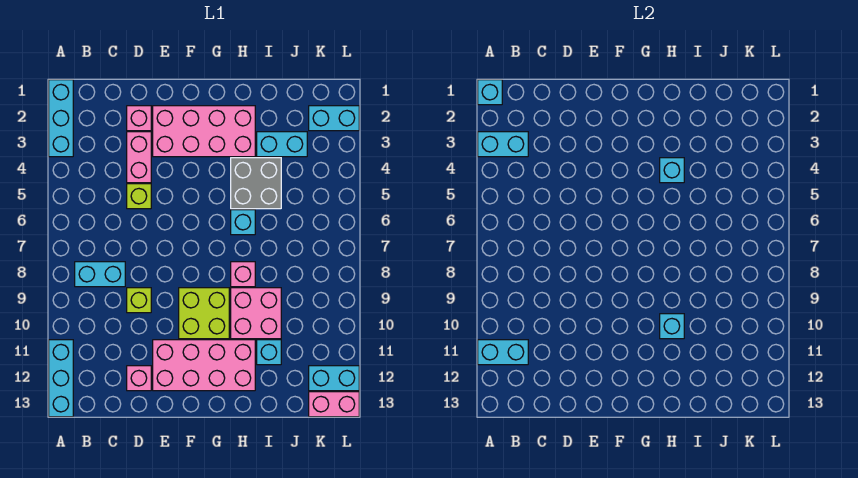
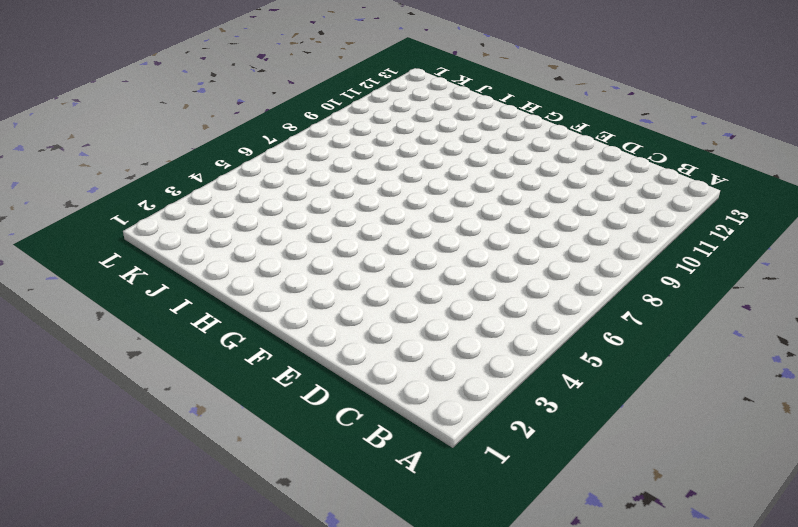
none -> cyan 1x3 brick [49,80,73,157]
none -> cyan 1x3 brick [49,340,73,417]
none -> cyan 1x2 brick [75,262,125,287]

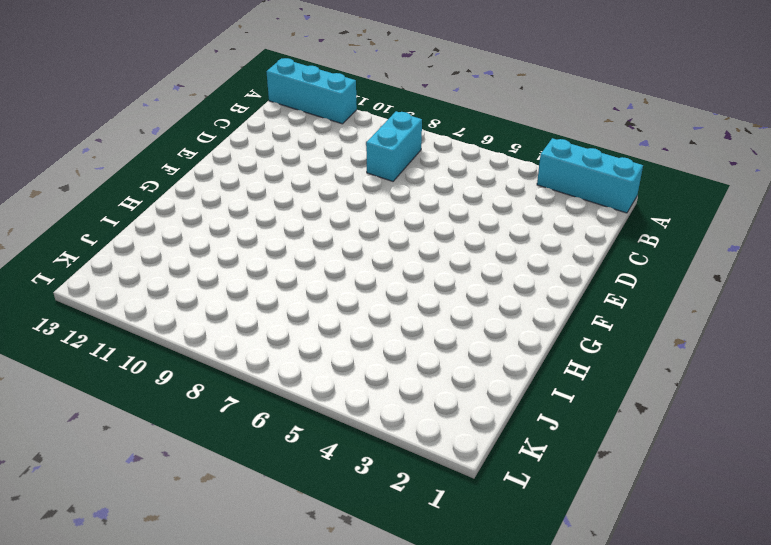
none -> pink 1x1 brick [127,106,151,131]
none -> pink 1x2 brick [127,132,151,183]
none -> lime 1x1 brick [127,184,151,209]

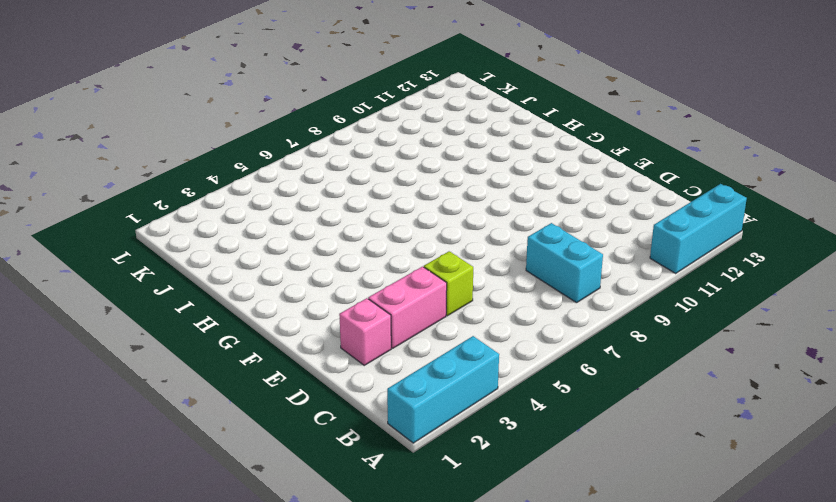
none -> lime 1x1 brick [127,288,151,313]
none -> pink 1x1 brick [127,366,151,391]
none -> pink 2x4 brick [153,106,255,157]

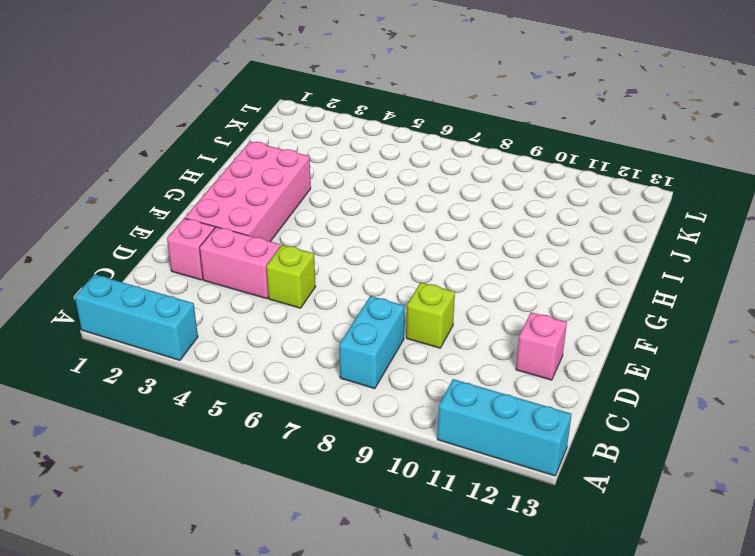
none -> pink 2x4 brick [153,340,255,391]
none -> lime 2x2 brick [179,288,229,339]
none -> grey 2x2 brick [231,158,281,209]

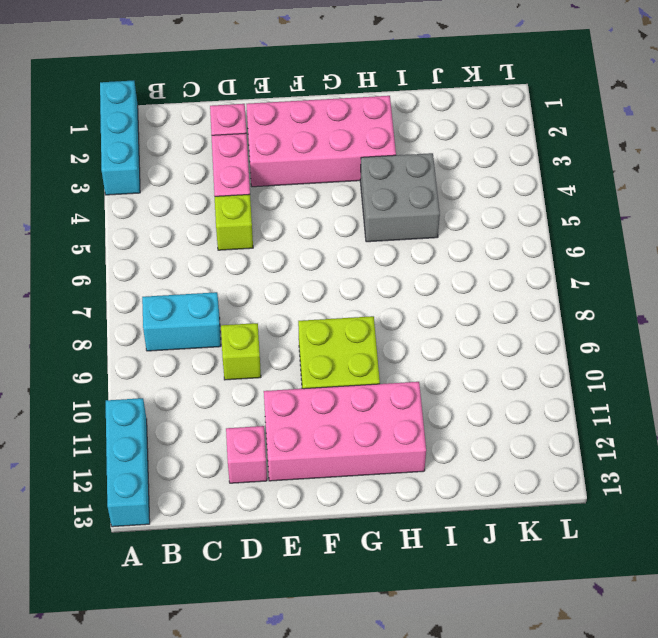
none -> cyan 1x1 brick [231,210,255,235]
none -> pink 1x1 brick [231,262,255,287]
none -> pink 2x2 brick [231,288,281,339]

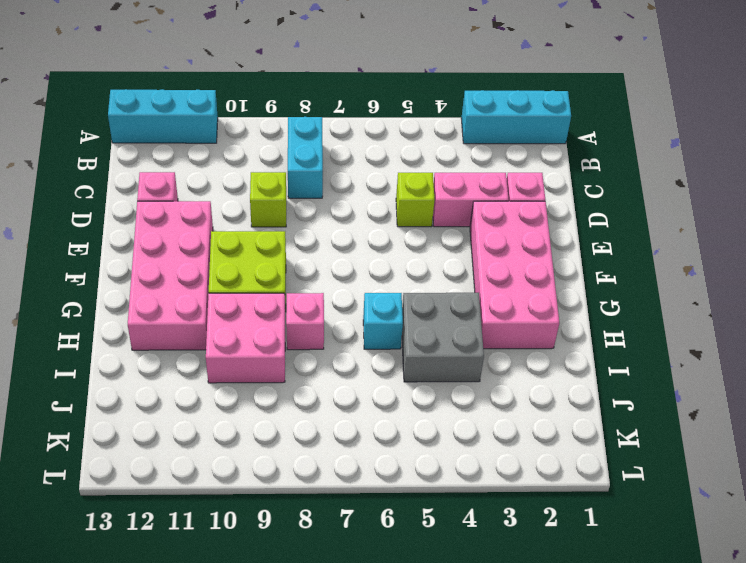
none -> cyan 1x2 brick [257,132,307,157]
none -> cyan 1x1 brick [257,340,281,365]
none -> cyan 1x2 brick [309,106,359,131]

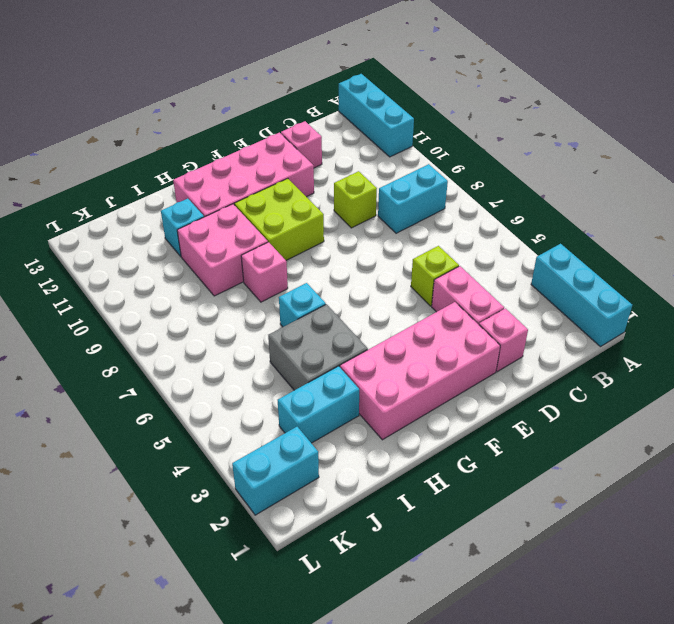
none -> cyan 1x2 brick [309,366,359,391]
none -> pink 1x2 brick [309,392,359,417]
none -> cyan 1x1 brick [478,80,502,105]

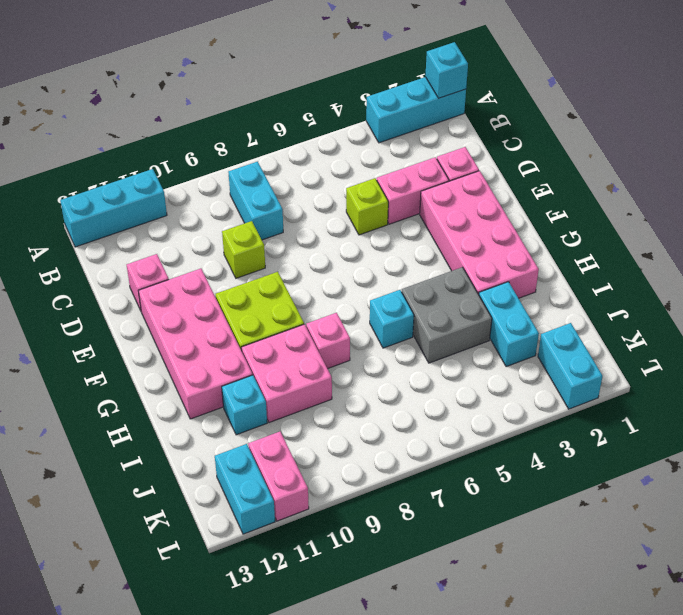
pink 1x2 brick [248,432,309,521] -> pink 1x2 brick moved to [309,392,359,417]
none -> cyan 1x2 brick [478,132,528,157]
none -> cyan 1x2 brick [478,340,528,365]
none -> cyan 1x1 brick [660,158,684,183]

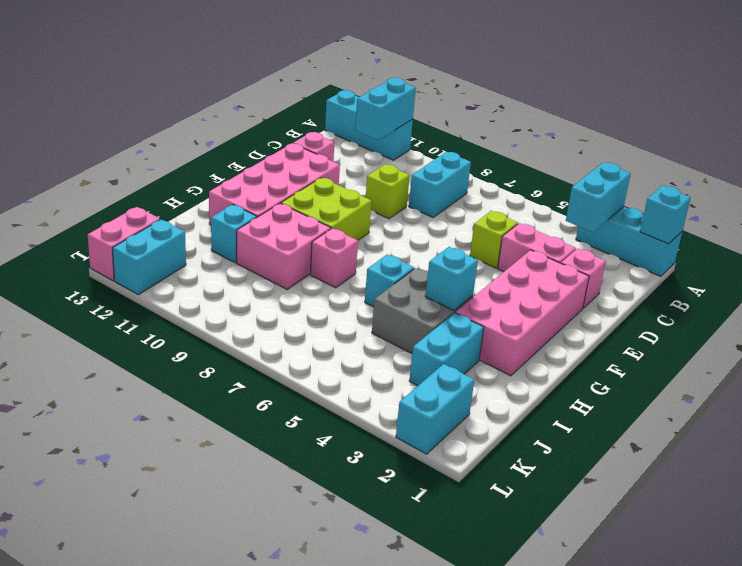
none -> cyan 1x1 brick [660,314,684,339]

